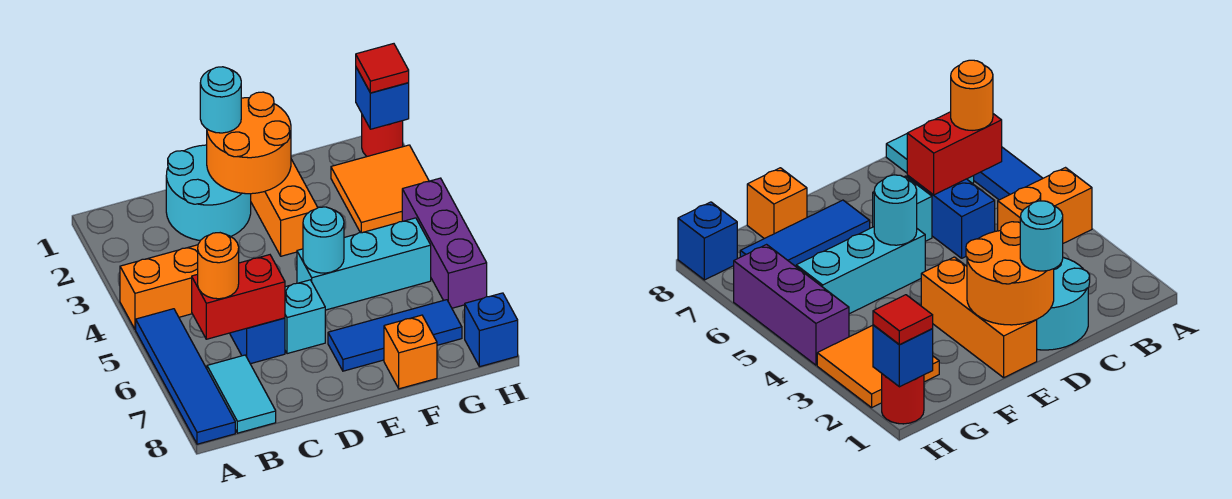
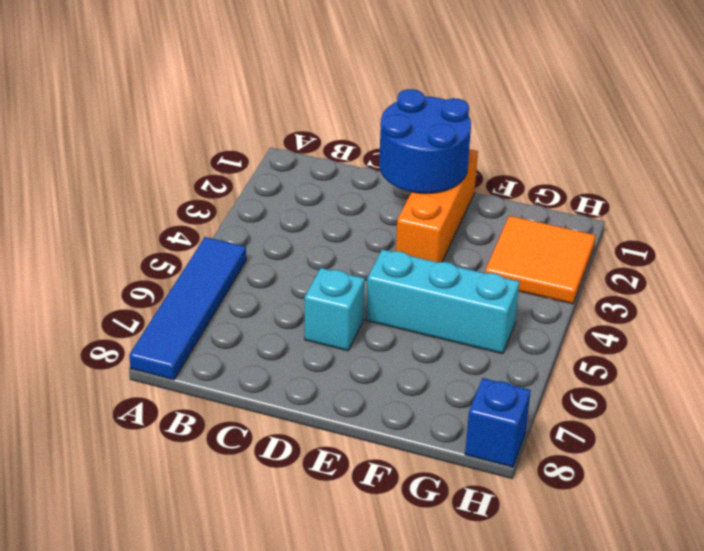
blue 2x2 round brick [379,89,471,194] -> orange 2x2 round brick [207,92,291,194]
none -> orange 1x2 brick [120,245,198,329]
none -> cyan 1x2 tile [207,355,276,433]
none -> cyan 2x2 round brick [166,145,251,240]

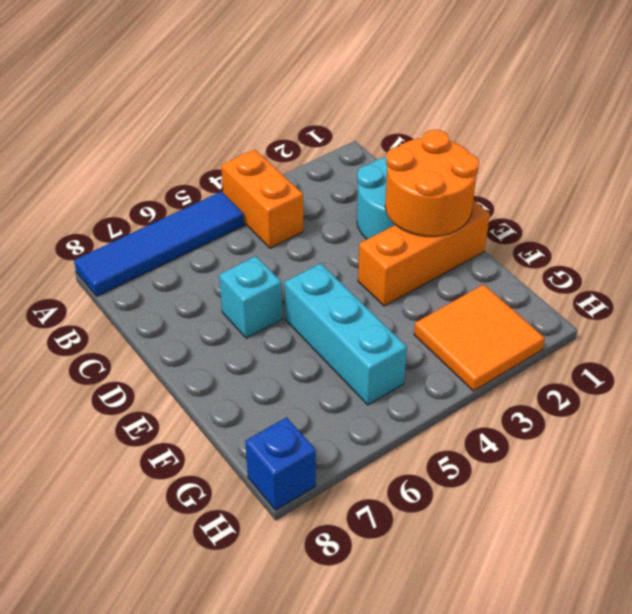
none -> cyan 1x2 tile [207,355,276,433]
none -> blue 1x2 brick [230,318,285,364]
none -> blue 1x3 tile [328,300,462,371]

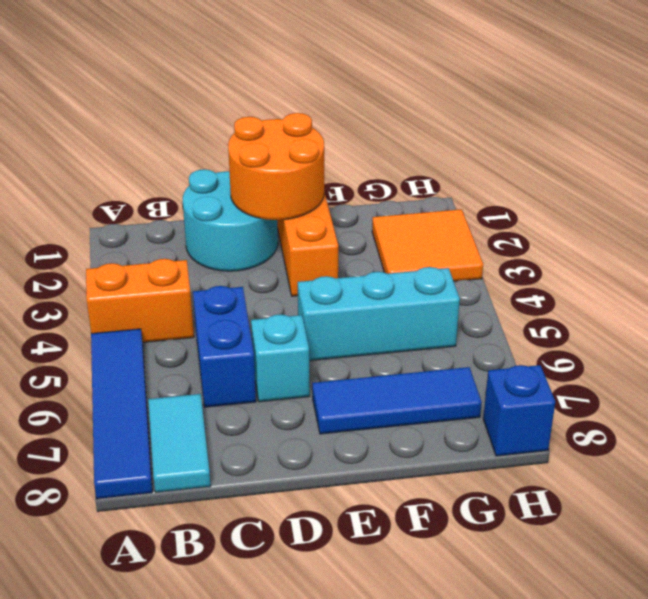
none -> orange 1x1 brick [384,315,437,389]
none -> red 1x1 round brick [362,115,403,156]
none -> purple 1x3 brick [402,178,487,308]

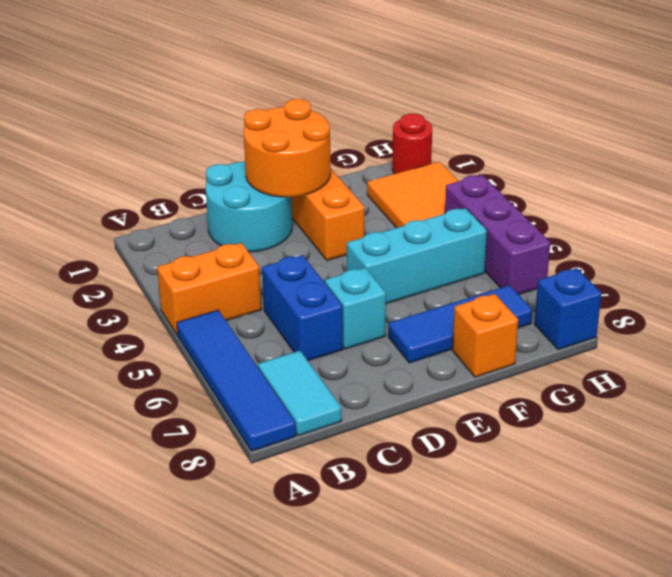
none -> red 1x2 brick [192,255,285,339]
none -> cyan 1x1 round brick [303,207,344,273]
none -> blue 1x1 brick [356,68,409,129]

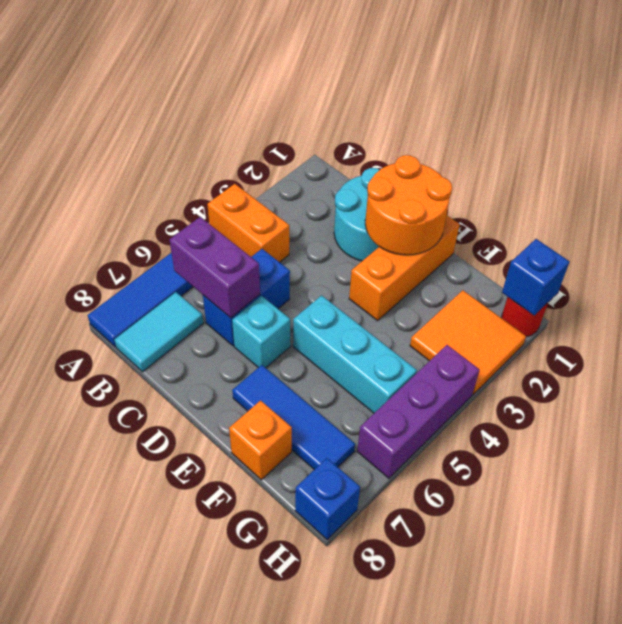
purple 1x2 brick [170,217,260,318] -> red 1x2 brick [192,255,285,339]
none -> cyan 1x1 round brick [303,207,344,273]
none -> orange 1x1 round brick [198,233,239,299]
none -> cyan 1x1 round brick [200,67,241,133]

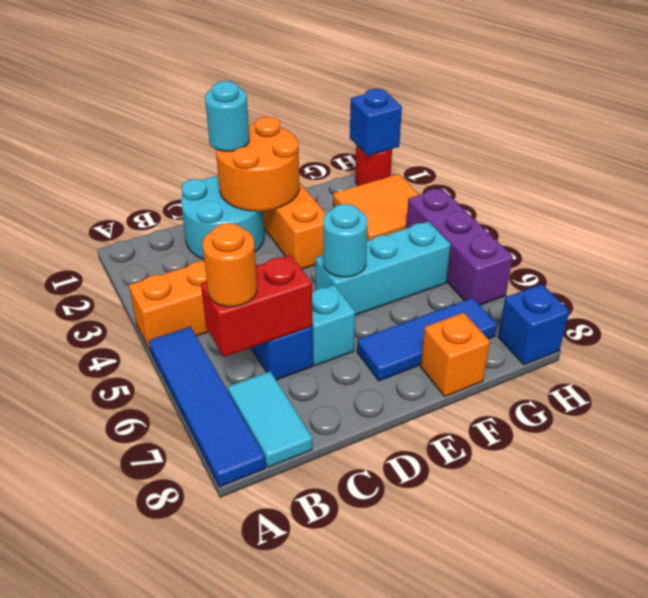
none -> red 1x1 tile [356,44,409,93]

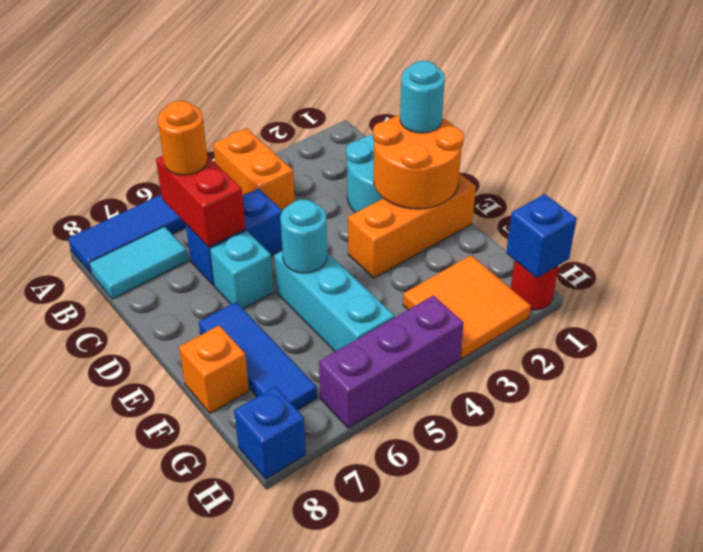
none -> red 1x1 tile [356,44,409,93]

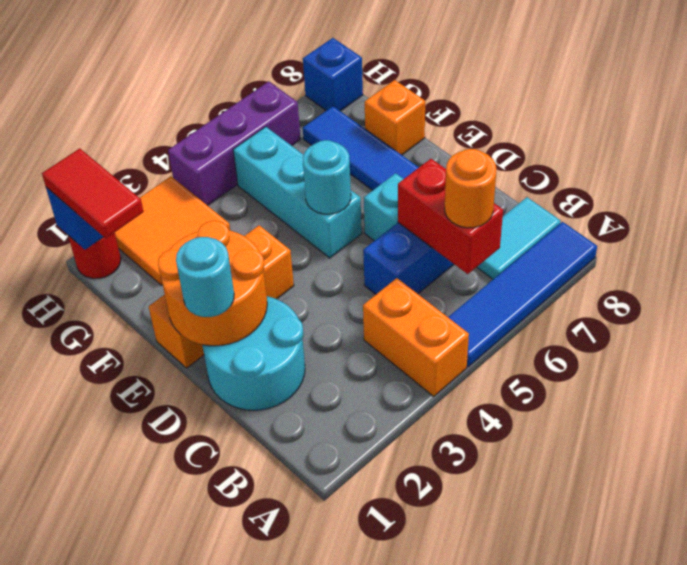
red 1x2 tile [42,148,144,238] -> red 1x1 tile [356,44,409,93]

